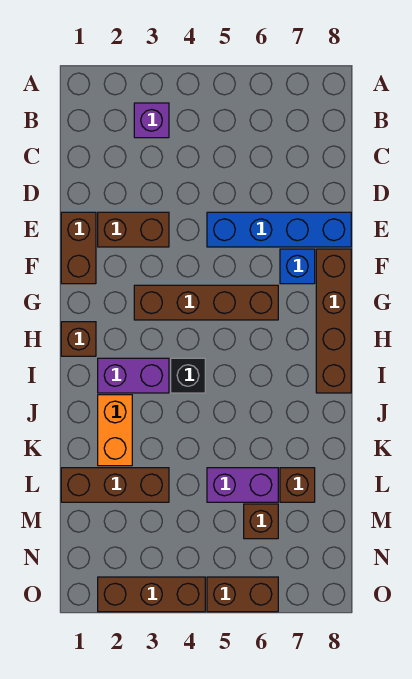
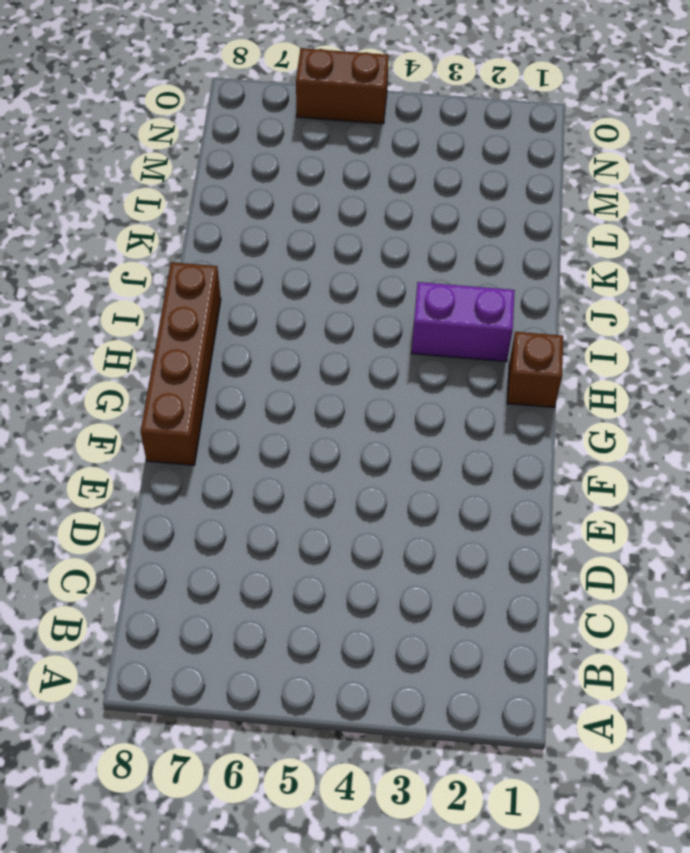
none -> purple 1x1 brick [134,103,169,138]
none -> brown 1x2 brick [61,212,96,284]
none -> brown 1x2 brick [98,212,169,247]

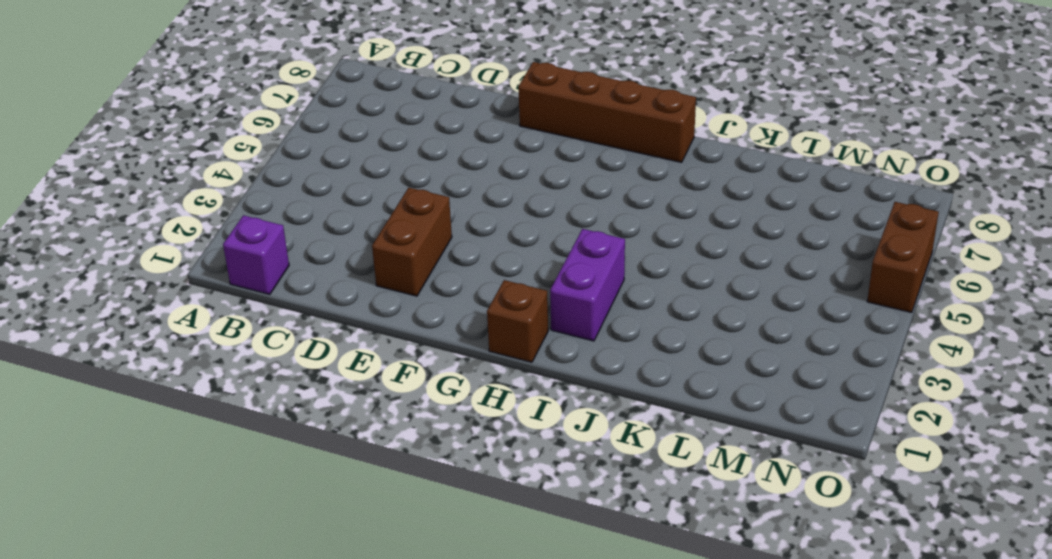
purple 1x1 brick [223,215,289,294] -> purple 1x1 brick moved to [134,103,169,138]
none -> brown 1x2 brick [61,212,96,284]
none -> blue 1x4 brick [207,212,351,247]
none -> blue 1x1 brick [280,249,315,284]

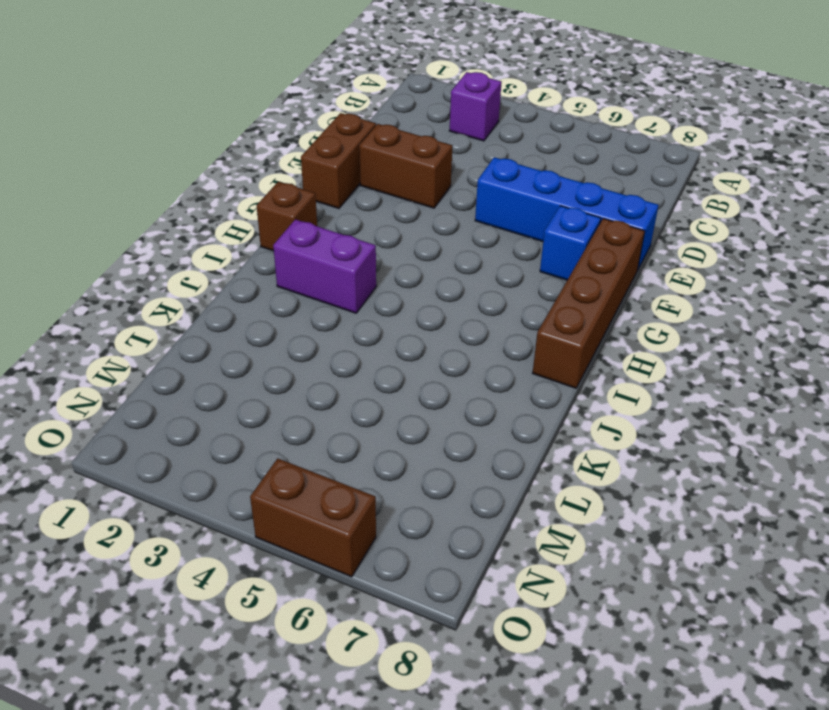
none -> brown 1x4 brick [134,285,278,320]
none -> black 1x1 brick [171,358,205,393]
none -> orange 1x2 brick [98,395,132,466]

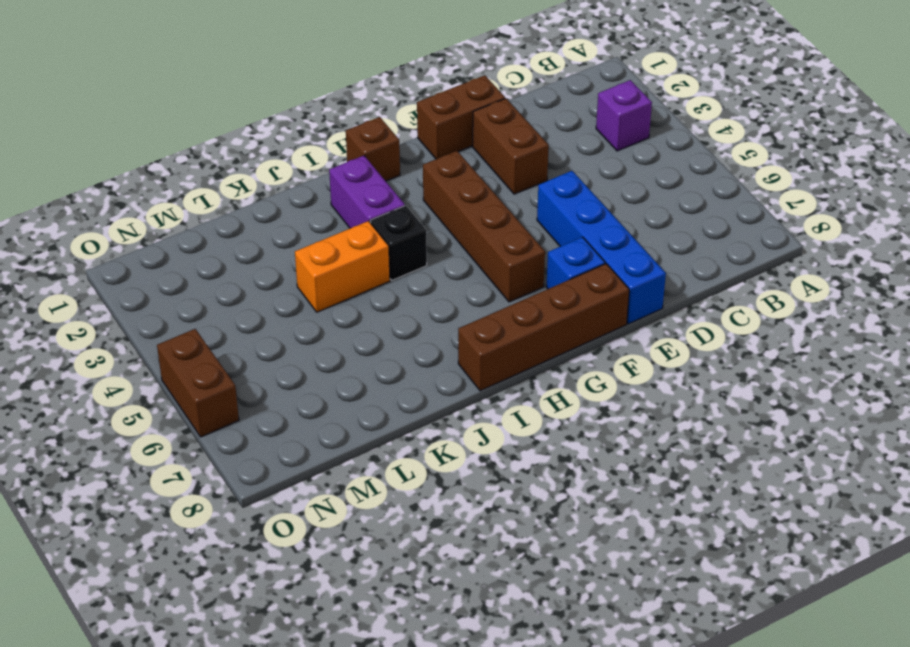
orange 1x2 brick [295,221,390,312] -> orange 1x2 brick moved to [98,395,132,466]
none -> brown 1x3 brick [61,468,169,502]
none -> purple 1x2 brick [207,468,278,502]
none -> brown 1x1 brick [280,468,315,502]

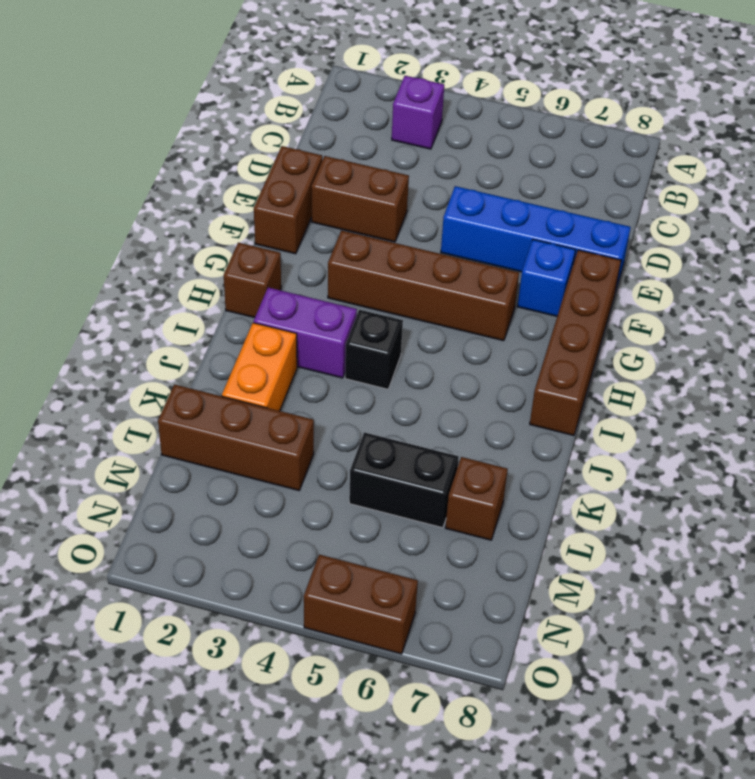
black 1x2 brick [349,432,459,528] -> purple 1x2 brick [207,468,278,502]
none -> brown 1x1 brick [244,504,278,539]
none -> brown 1x3 brick [98,577,205,612]

